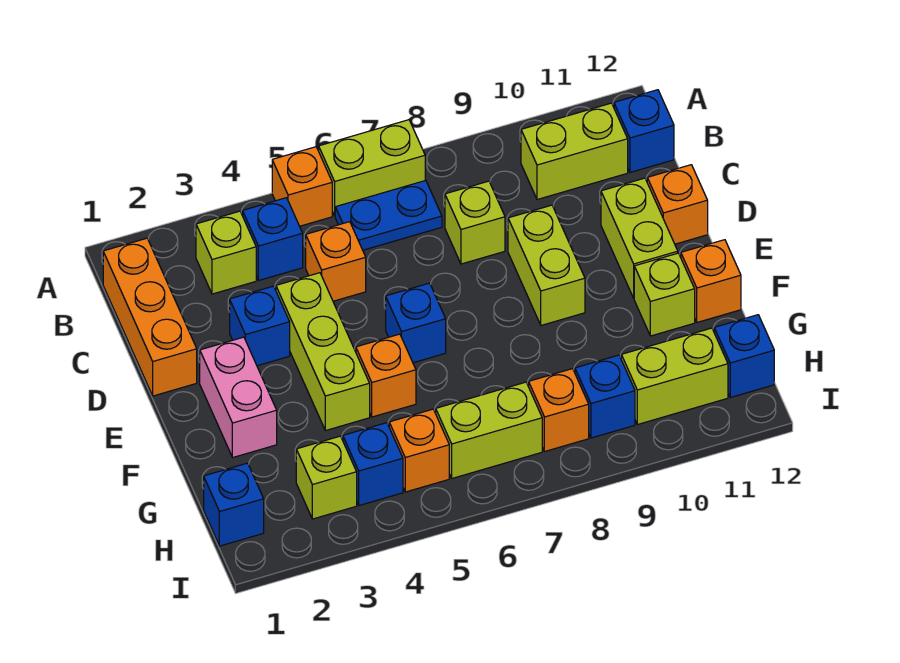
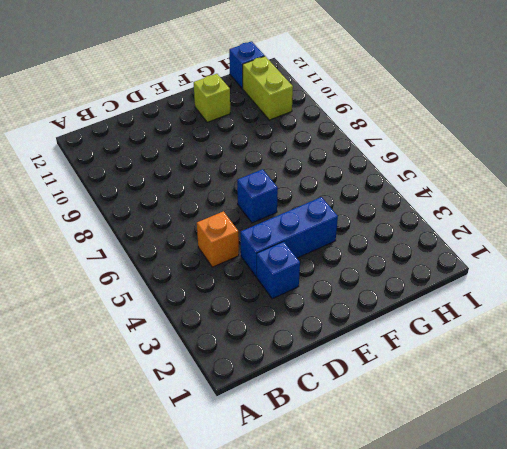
blue 1x3 brick [241,197,338,276] -> lime 1x3 brick [276,273,370,431]
none -> orange 1x1 brick [272,147,332,226]
none -> lime 1x2 brick [319,120,425,216]
none -> orange 1x3 brick [103,238,197,396]

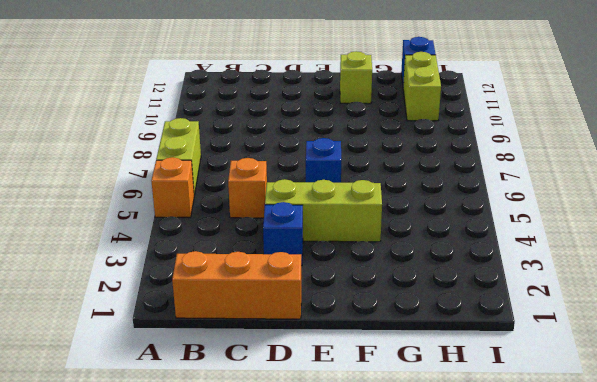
none -> lime 1x1 brick [196,211,256,294]
none -> blue 1x1 brick [243,198,303,280]
none -> blue 1x2 plate [335,180,442,250]

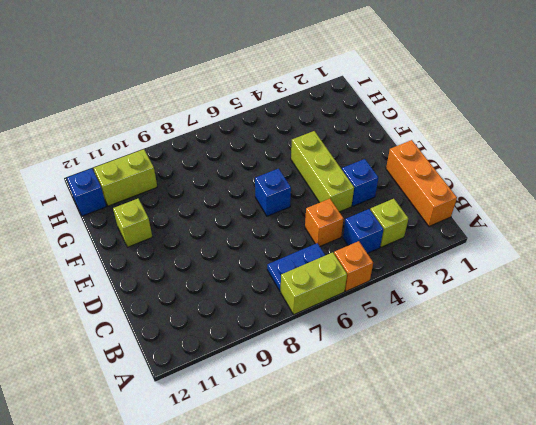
none -> lime 1x2 brick [521,103,628,200]
none -> blue 1x1 brick [614,90,674,172]
none -> lime 1x1 brick [445,181,505,264]

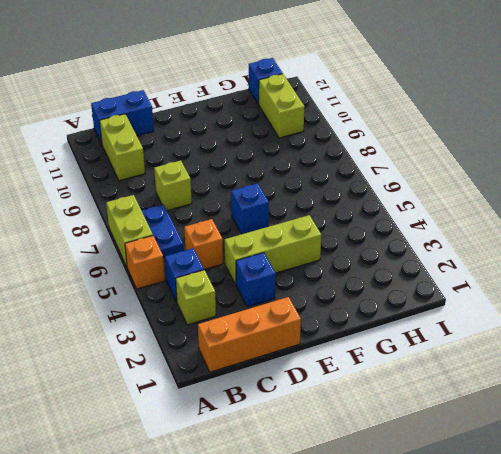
blue 1x2 brick [91,90,154,144] -> blue 1x1 brick [614,90,674,172]
none -> lime 1x2 brick [508,205,585,325]
none -> lime 1x2 brick [601,178,678,298]
none -> orange 1x1 brick [647,165,708,244]

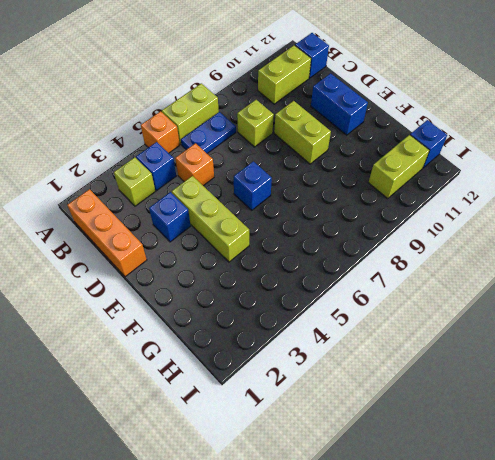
blue 1x2 brick [311,73,368,135] -> lime 1x2 brick [601,178,678,298]
none -> orange 1x1 brick [647,165,708,244]
none -> pink 1x2 brick [200,337,277,457]
none -> orange 1x1 brick [356,334,416,417]

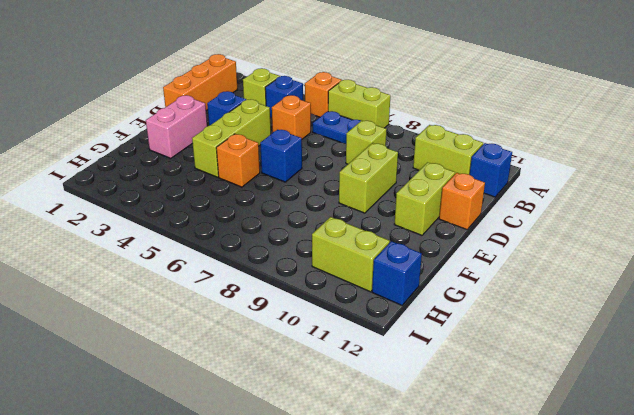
none -> lime 1x1 brick [634,253,695,336]
none -> orange 1x1 brick [681,240,741,322]
none -> blue 1x1 brick [204,463,264,546]

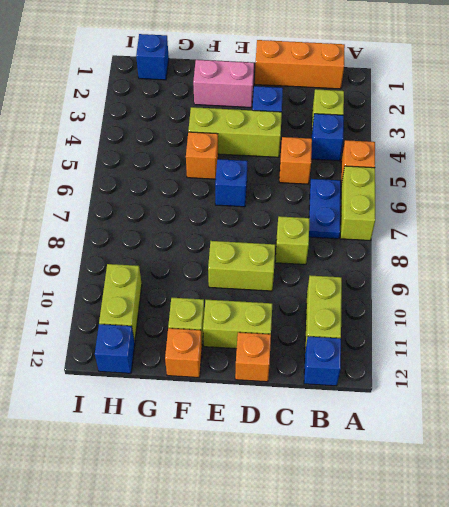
none -> lime 1x1 brick [296,436,357,519]
none -> blue 1x1 brick [343,423,403,505]
none -> orange 1x1 brick [389,409,449,492]

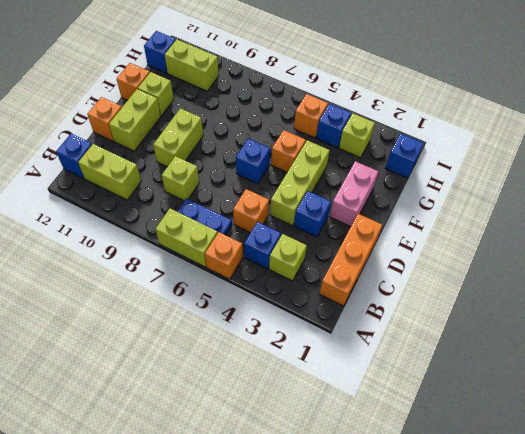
none -> lime 1x2 brick [436,382,542,478]
none -> orange 1x1 brick [529,369,589,451]
none -> blue 1x1 brick [575,355,635,438]

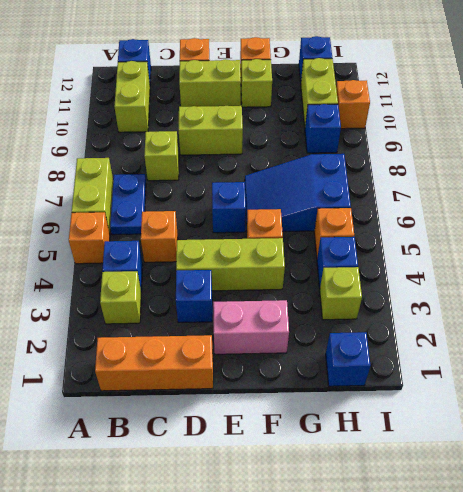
blue 2x3 slope [245,154,351,231] -> lime 1x2 brick [436,382,542,478]
orange 1x1 brick [336,80,370,129] -> orange 1x1 brick moved to [529,369,589,451]

